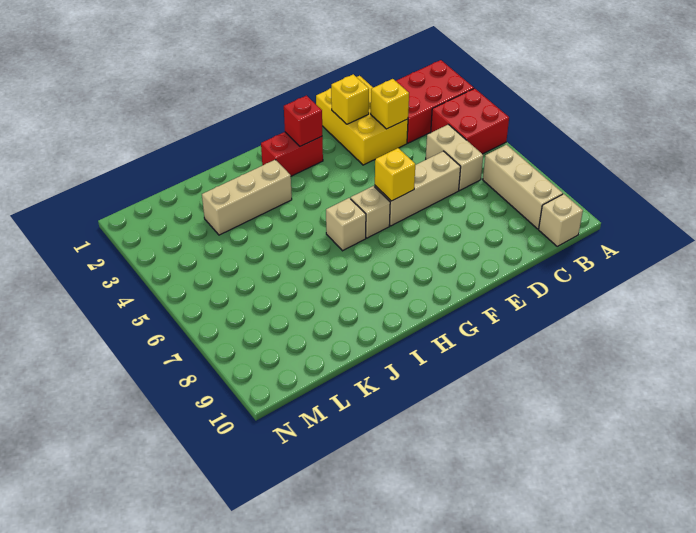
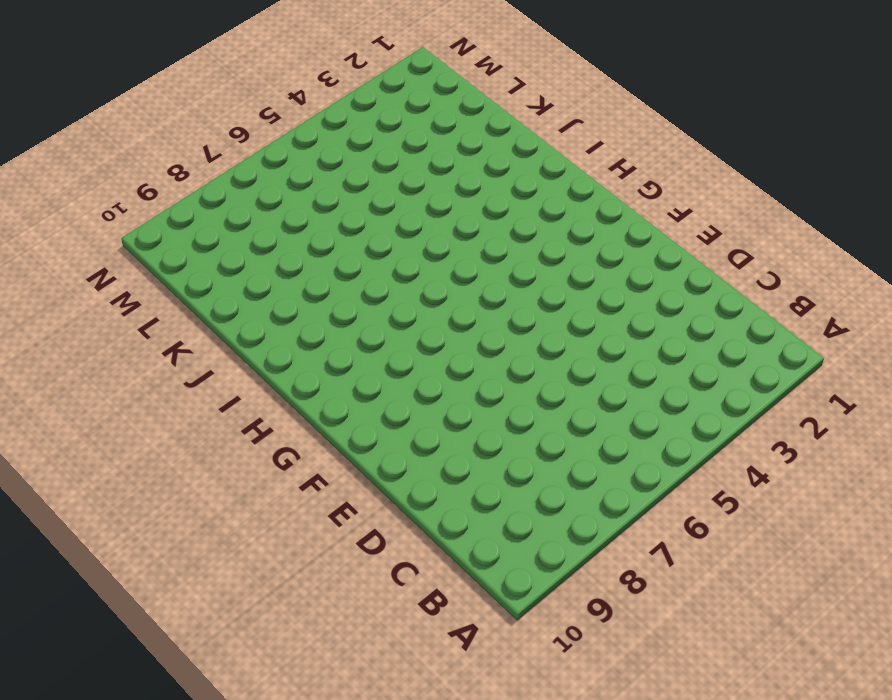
none -> red 2x3 brick [396,60,474,143]
none -> red 2x2 brick [431,88,509,154]
none -> tan 1x3 brick [483,145,563,229]

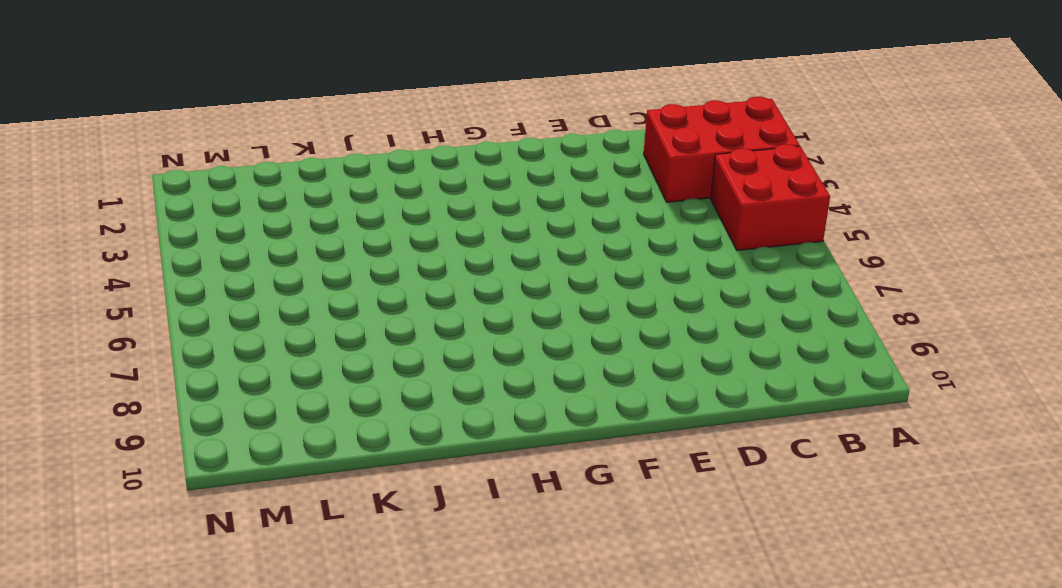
none -> tan 1x3 brick [483,145,563,229]
none -> tan 1x1 brick [539,194,583,246]
none -> tan 1x2 brick [426,124,483,190]

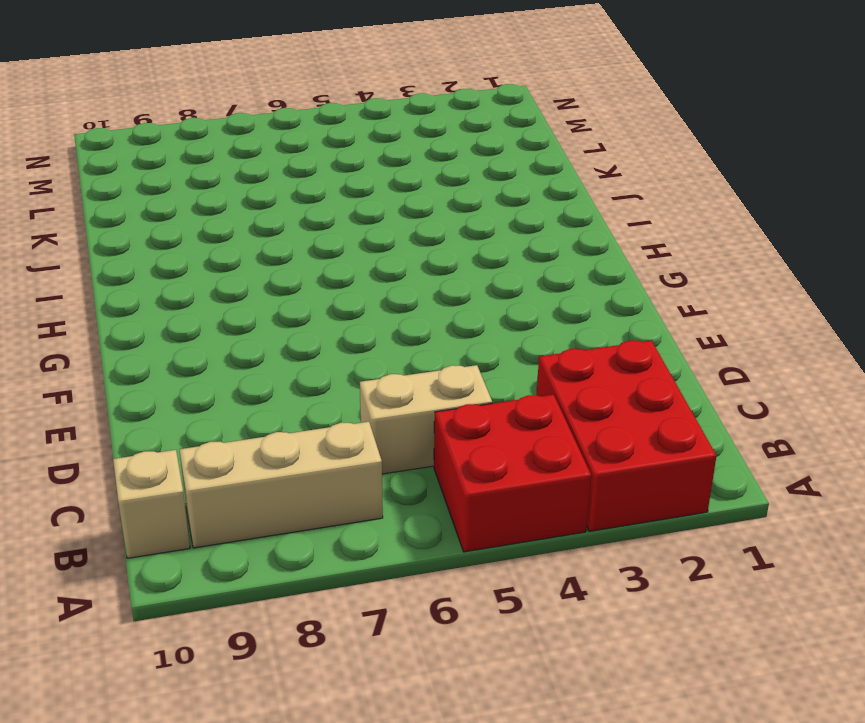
none -> yellow 2x3 brick [316,76,408,165]
none -> tan 1x3 brick [375,151,461,226]
none -> red 1x2 brick [261,132,323,176]

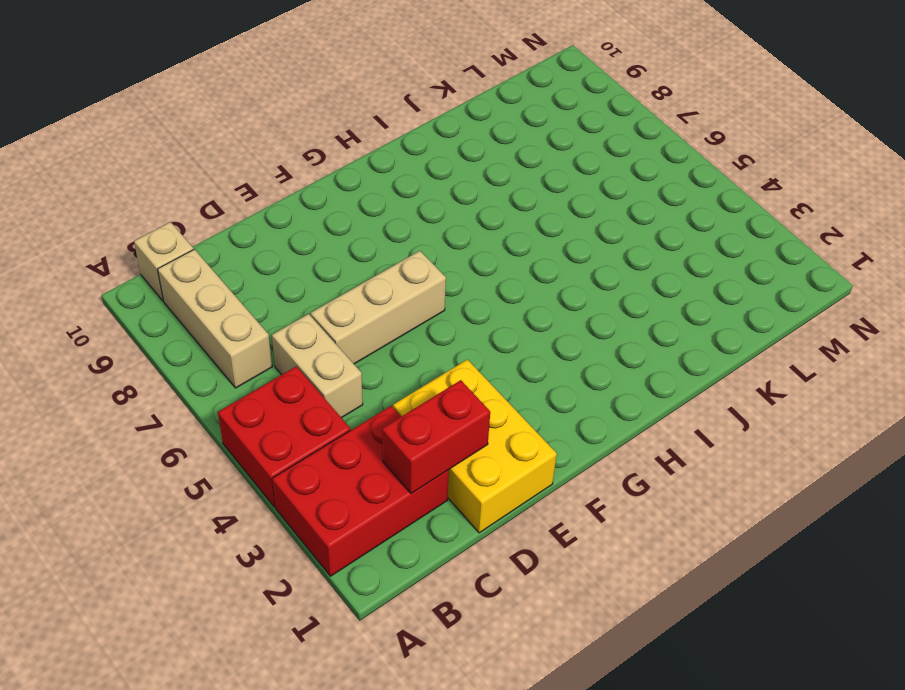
red 1x2 brick [382,380,490,493] -> red 1x2 brick moved to [261,132,323,176]
none -> tan 1x1 brick [351,186,390,238]
none -> tan 1x1 brick [326,198,366,251]
none -> tan 1x3 brick [202,160,292,235]

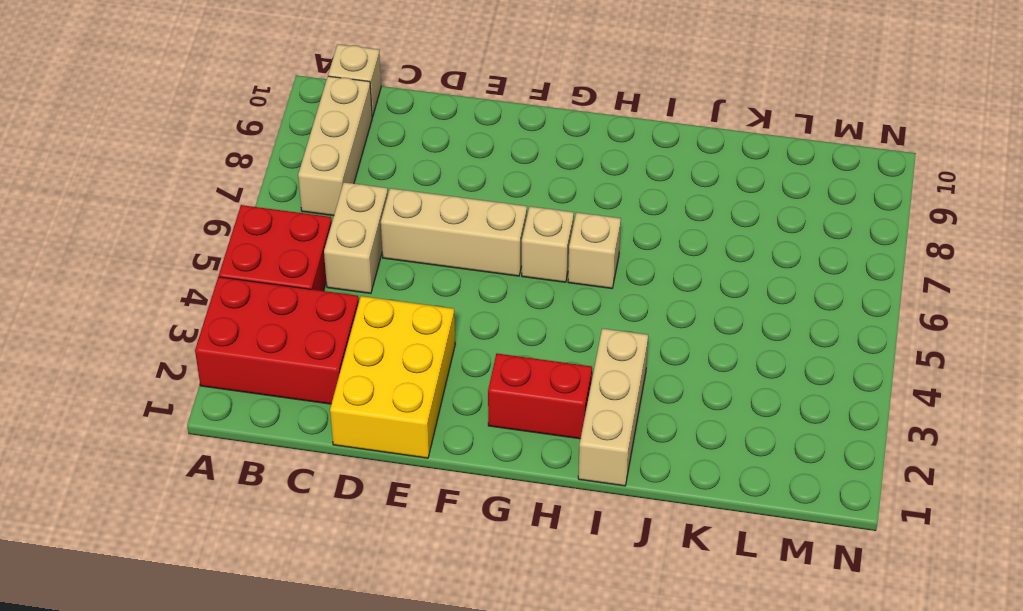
tan 1x3 brick [578,328,648,486] -> tan 1x3 brick turned to [202,160,292,235]
none -> yellow 1x1 brick [371,79,409,129]
none -> yellow 1x1 brick [331,74,369,124]
none -> yellow 1x1 brick [375,148,415,201]

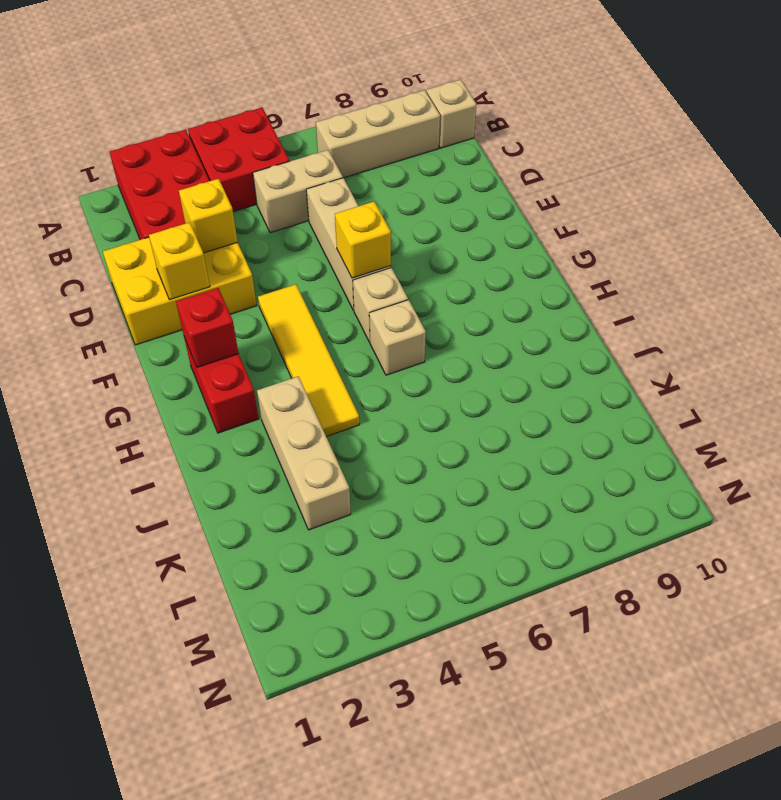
yellow 1x4 tile [258,284,359,437] -> none

